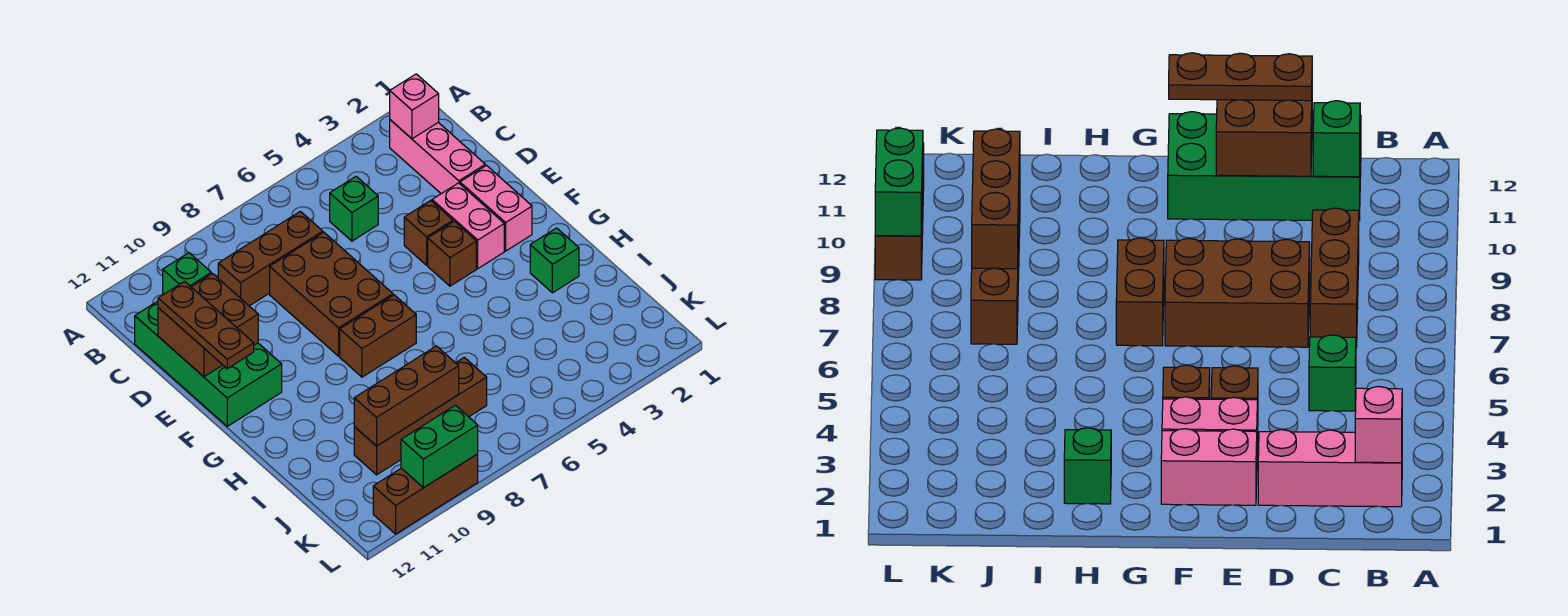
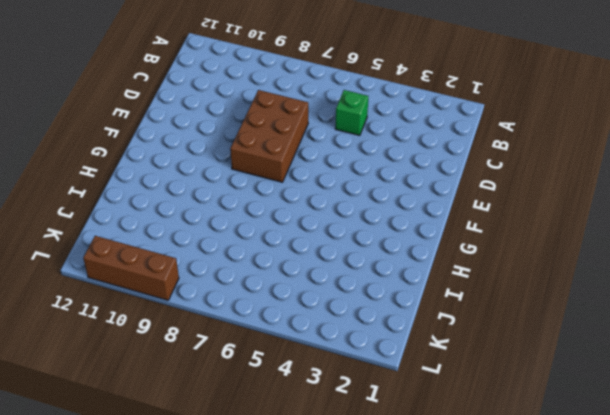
none -> pink 1x3 brick [390,120,485,194]
none -> brown 1x3 brick [218,211,323,306]
none -> green 2x4 brick [135,301,282,426]

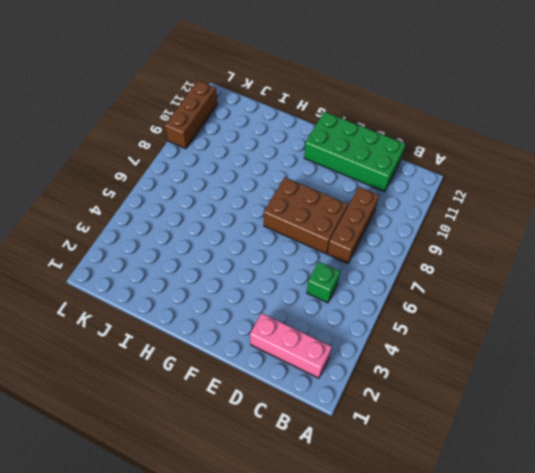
none -> pink 1x2 brick [460,165,532,251]
none -> pink 1x2 brick [432,183,504,269]
none -> brown 1x1 brick [404,201,453,265]

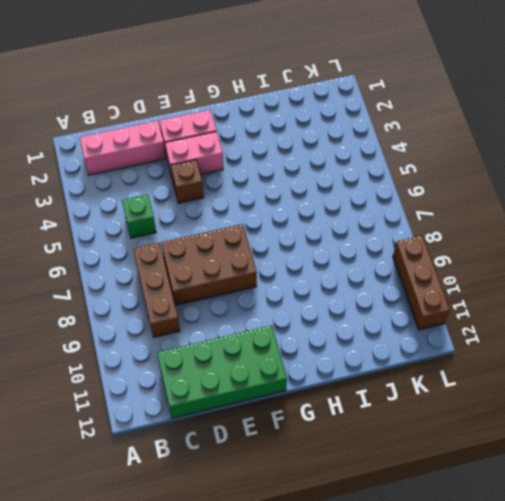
none -> brown 1x1 brick [428,221,476,286]
none -> brown 1x2 brick [340,295,416,377]
none -> green 1x1 brick [530,228,579,293]

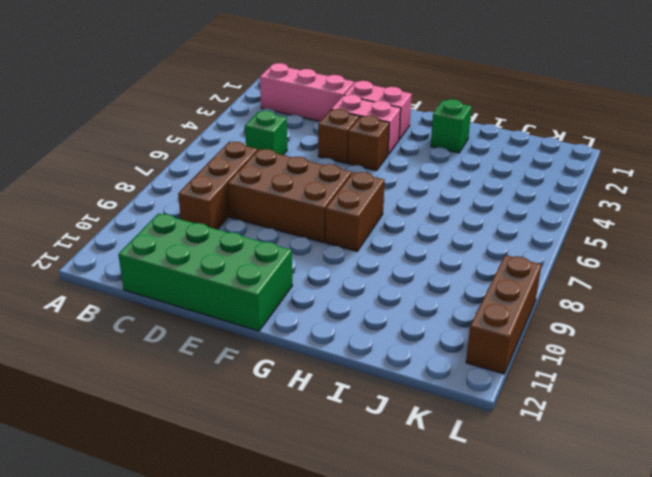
none -> brown 1x4 brick [354,357,487,475]
none -> pink 1x1 brick [390,74,439,139]
none -> green 1x1 brick [163,253,211,295]

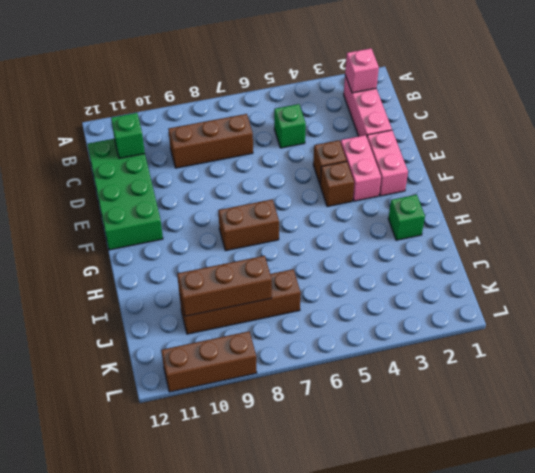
none -> brown 2x3 brick [270,232,393,356]
none -> brown 2x2 brick [158,273,258,377]
none -> green 1x2 brick [401,405,478,488]

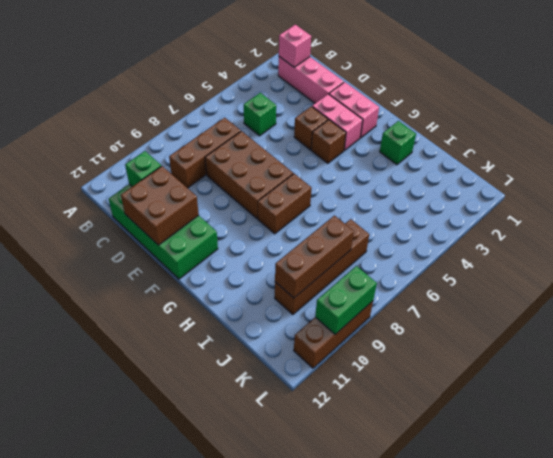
none -> brown 1x3 plate [158,281,254,369]

